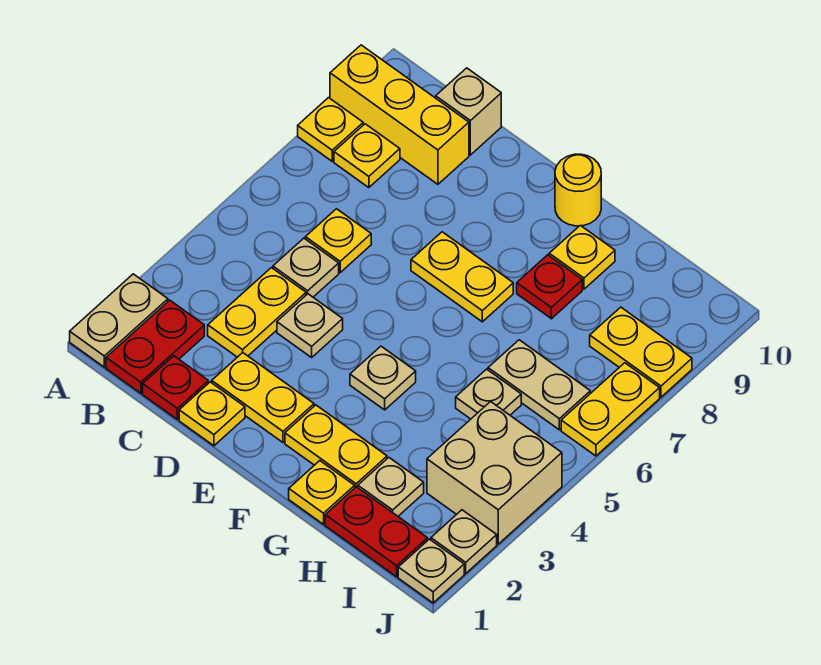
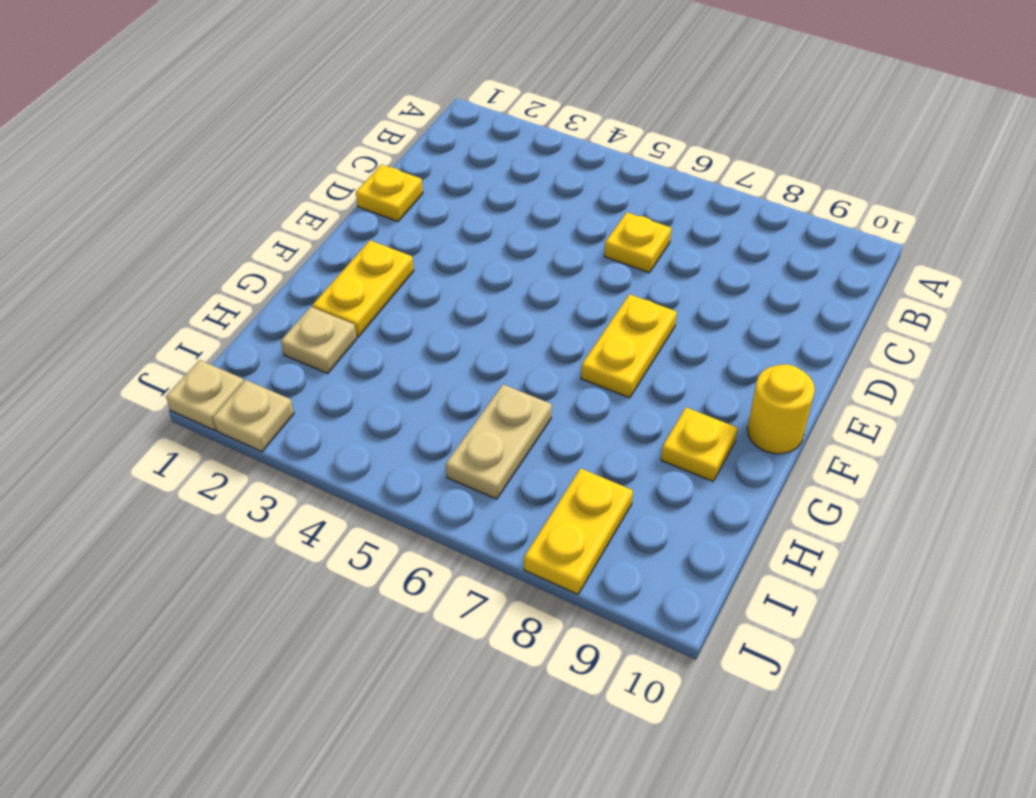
none -> tan 1x2 plate [70,274,168,367]
none -> yellow 1x1 plate [298,98,363,161]
none -> yellow 1x3 brick [330,45,469,184]

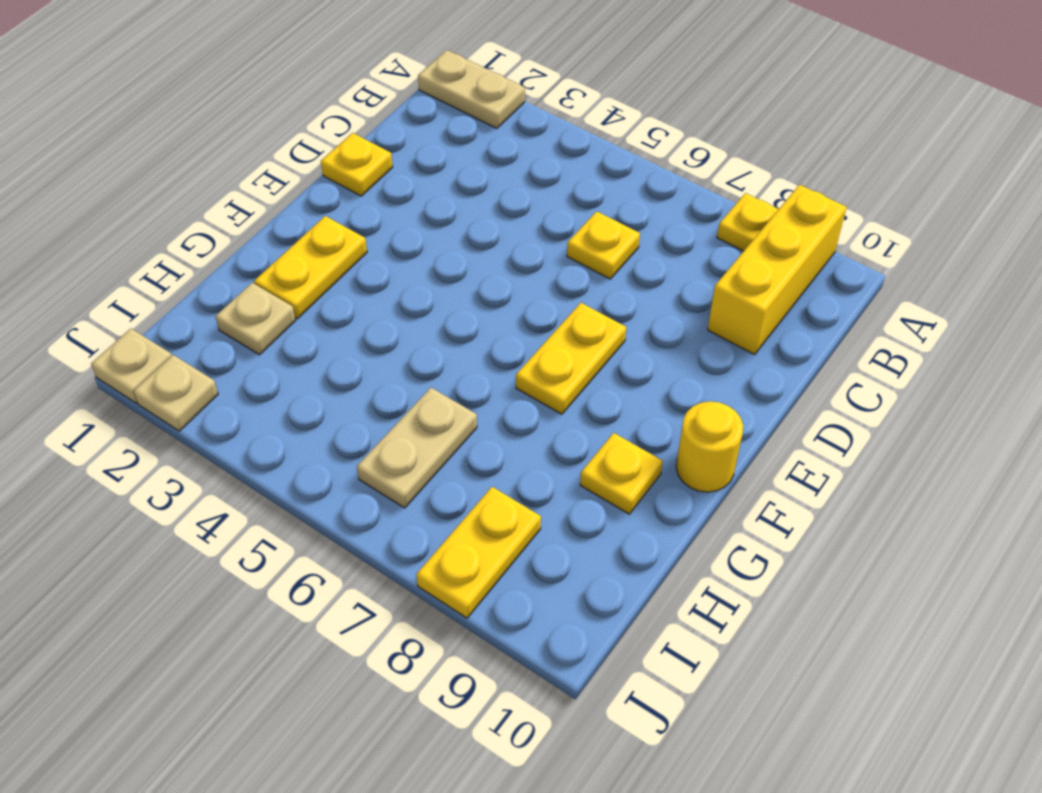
none -> red 1x2 plate [106,300,204,393]
none -> yellow 1x1 plate [334,124,400,188]
none -> red 1x1 plate [143,356,208,419]

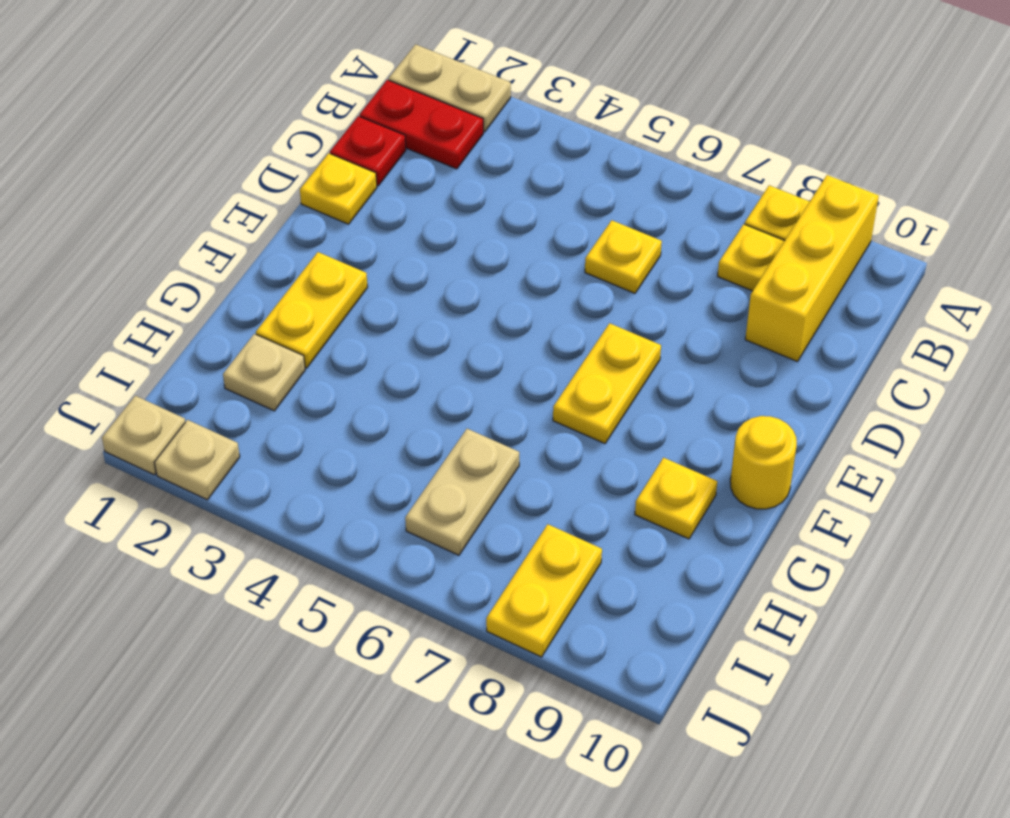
none -> yellow 1x2 plate [208,268,306,357]
none -> tan 1x1 plate [273,238,339,297]
none -> tan 1x1 brick [436,68,501,155]

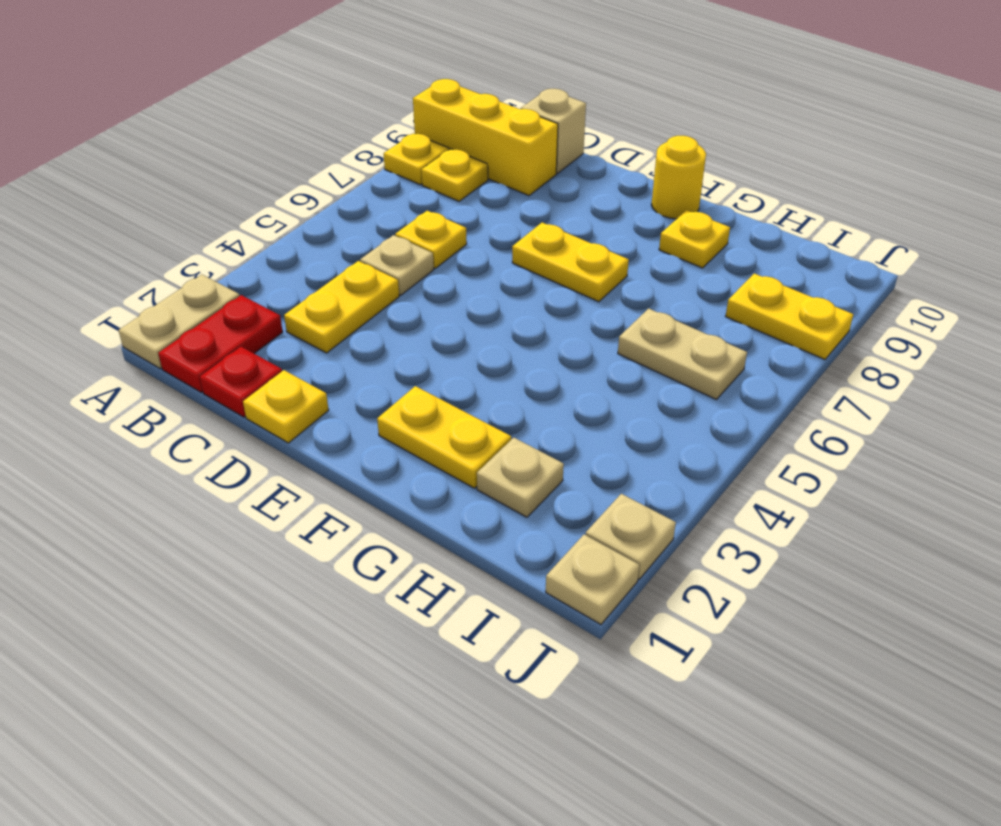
none -> yellow 1x2 plate [212,353,314,442]
none -> tan 1x1 plate [277,294,343,357]
none -> tan 1x1 plate [350,346,416,410]

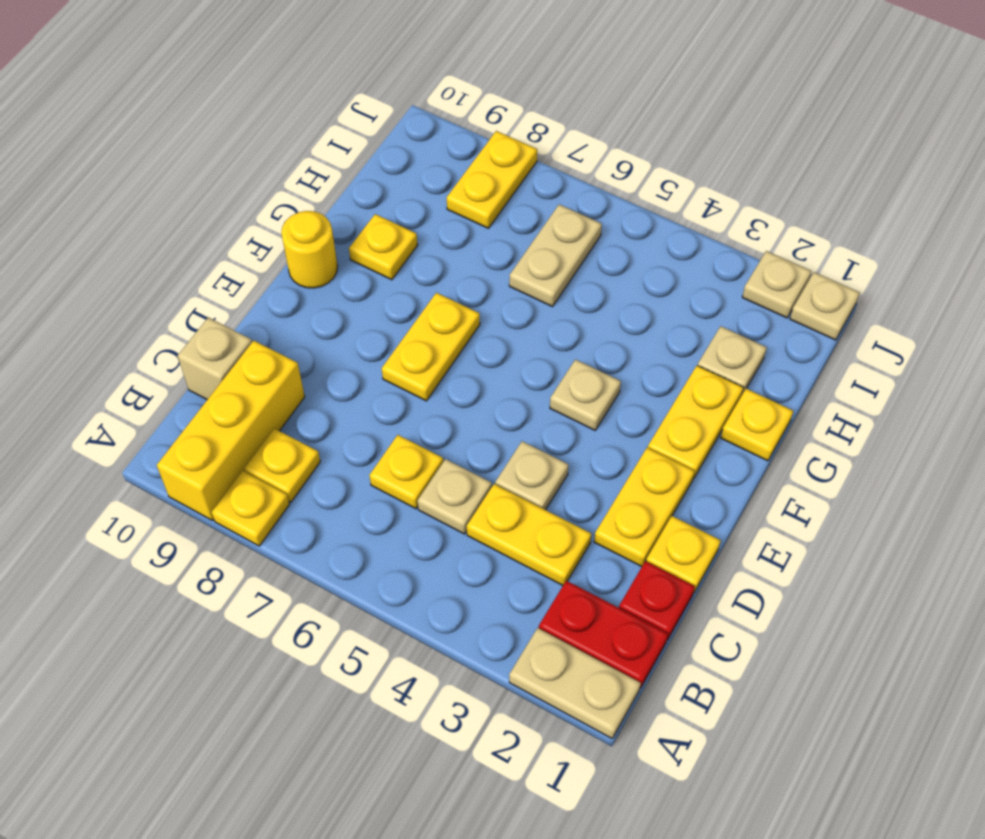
none -> red 1x1 plate [517,255,582,319]
none -> red 1x2 plate [325,487,428,577]
none -> tan 1x1 plate [456,369,521,419]

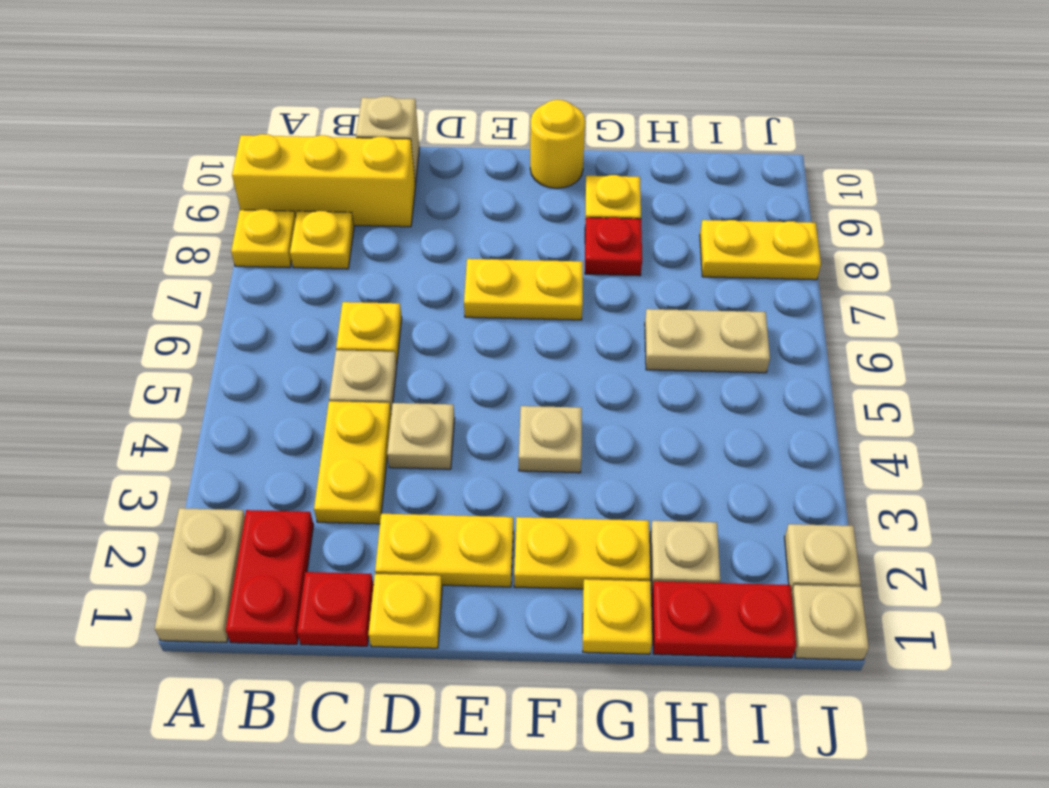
none -> tan 1x1 plate [456,369,521,419]
none -> tan 2x2 brick [427,402,562,544]
none -> yellow 1x2 plate [561,363,660,456]

